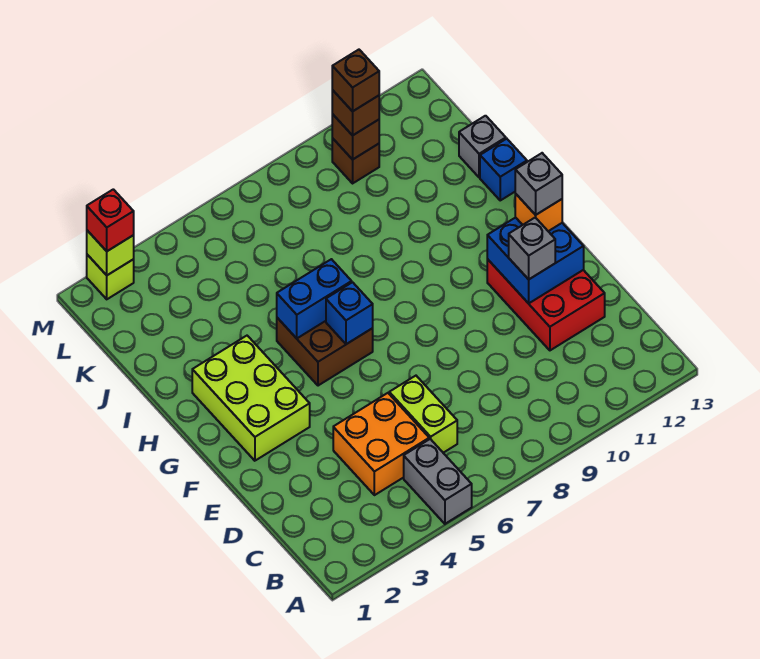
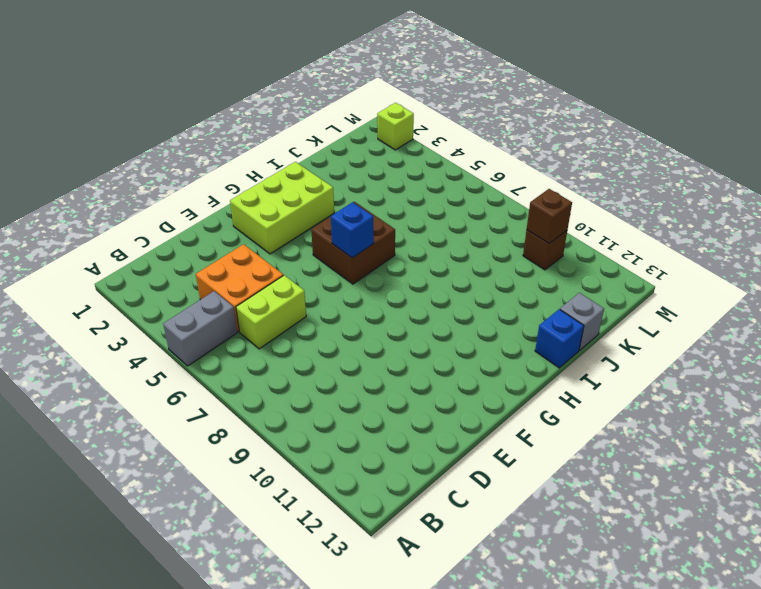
none -> red 2x3 brick [487,259,605,350]
none -> blue 2x2 brick [487,217,584,303]
none -> blue 1x2 brick [277,259,352,338]

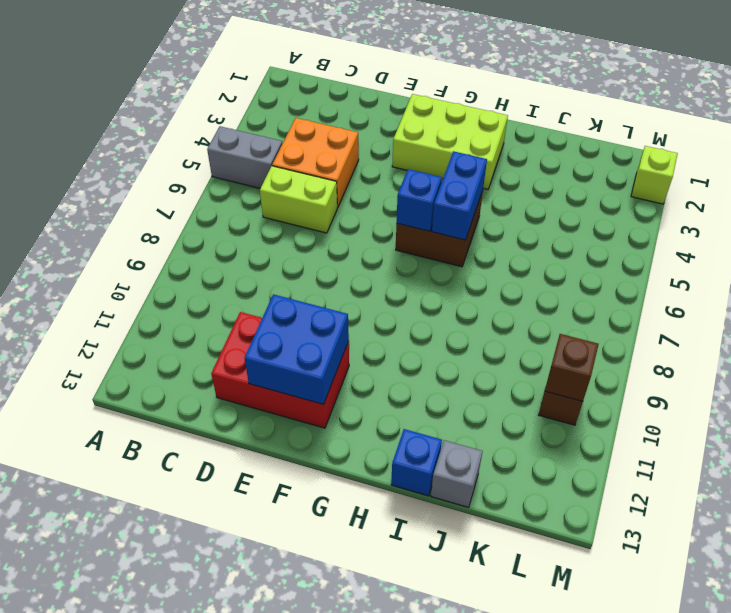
none -> lime 1x1 brick [87,230,134,275]
none -> grey 1x1 brick [509,218,555,279]
none -> orange 1x1 brick [515,193,562,231]

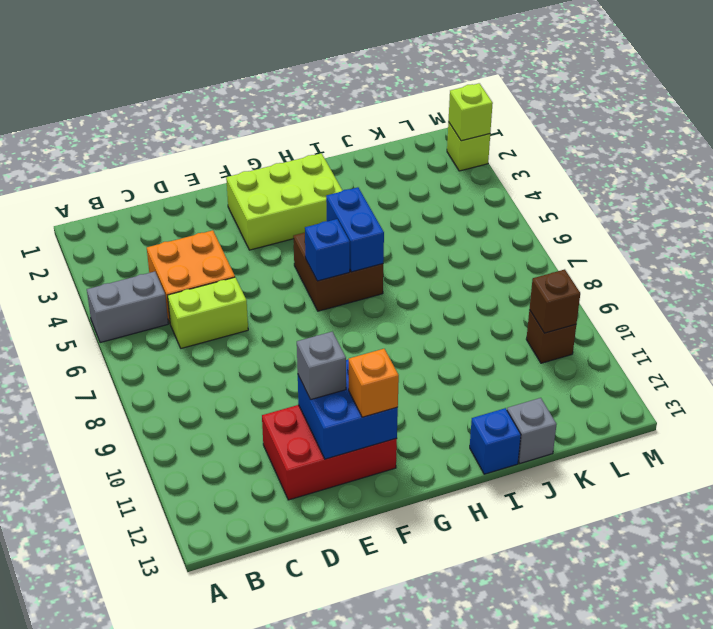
none -> brown 1x1 brick [332,90,379,136]
none -> red 1x1 brick [87,189,134,251]
none -> grey 1x1 brick [515,153,562,215]

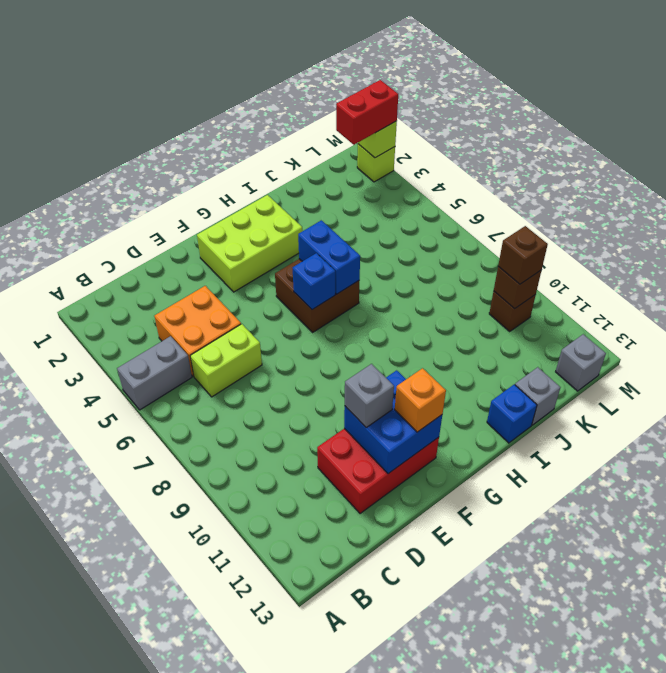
red 1x2 brick [336,80,398,145] -> red 1x1 brick [87,189,134,251]
grey 1x1 brick [556,334,606,391] -> grey 1x1 brick moved to [515,153,562,215]
none -> brown 1x1 brick [332,50,379,111]

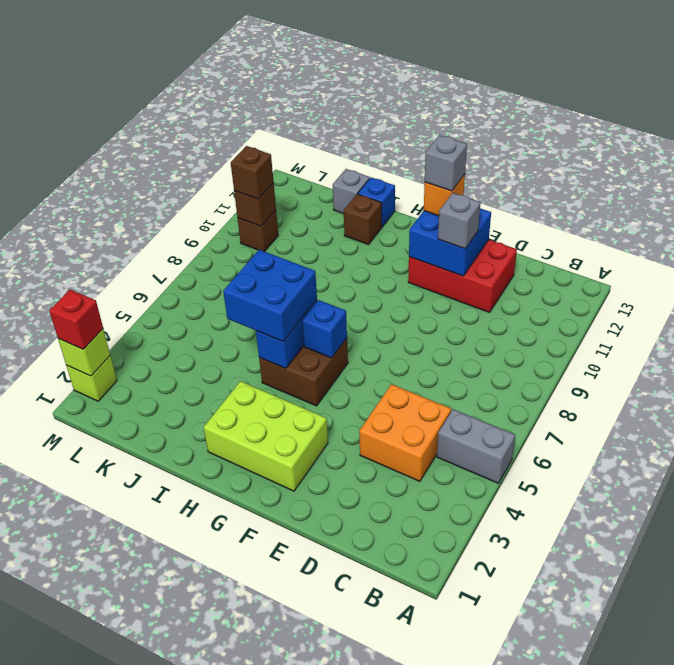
blue 2x2 brick [223,250,317,342] -> none
brown 1x1 brick [344,194,382,245] -> brown 1x1 brick moved to [332,50,379,111]
none -> lime 1x2 brick [389,376,457,453]

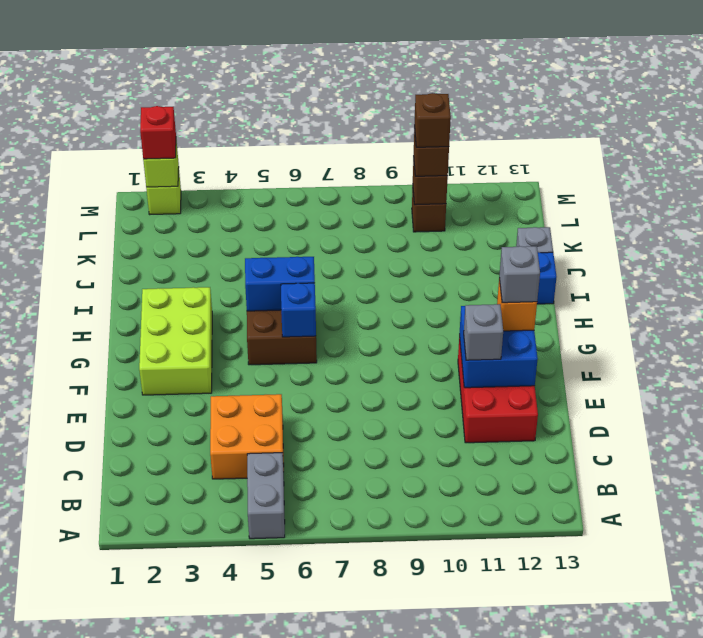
none -> lime 1x2 brick [389,376,457,453]

